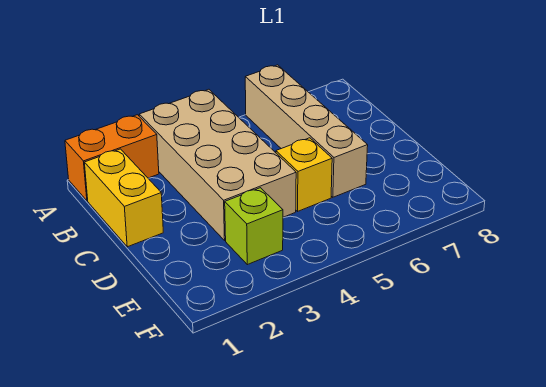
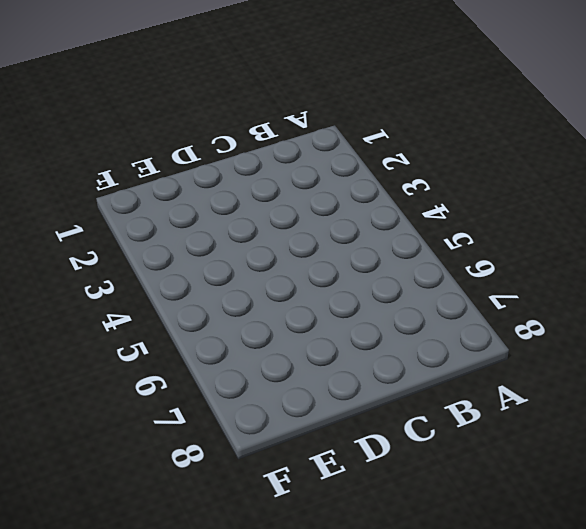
none -> orange 1x2 brick [65,115,159,201]
none -> tan 2x4 brick [139,89,296,240]

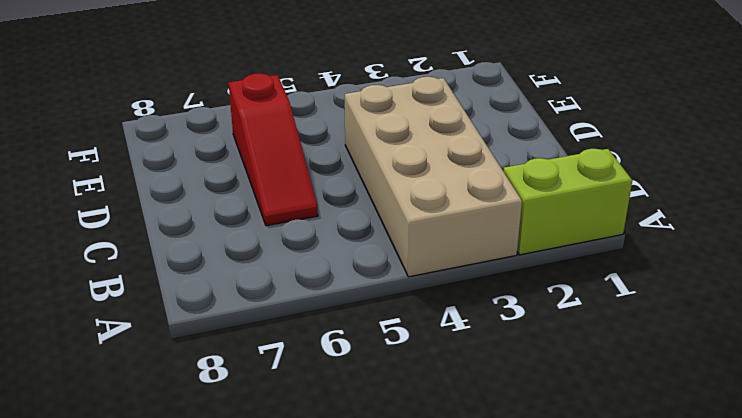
lime 1x2 brick [503,149,632,255] -> orange 1x2 brick [65,115,159,201]
red 1x3 slope [229,73,318,226] -> tan 1x4 brick [245,65,368,197]
none -> yellow 1x2 brick [84,149,163,247]
none -> yellow 1x1 brick [276,138,332,211]

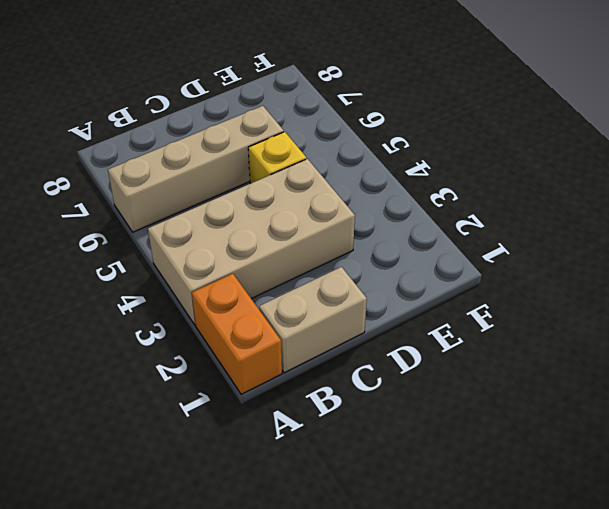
tan 1x2 brick [259,267,367,373] -> yellow 1x2 brick [84,149,163,247]
none -> lime 1x1 brick [225,188,283,265]

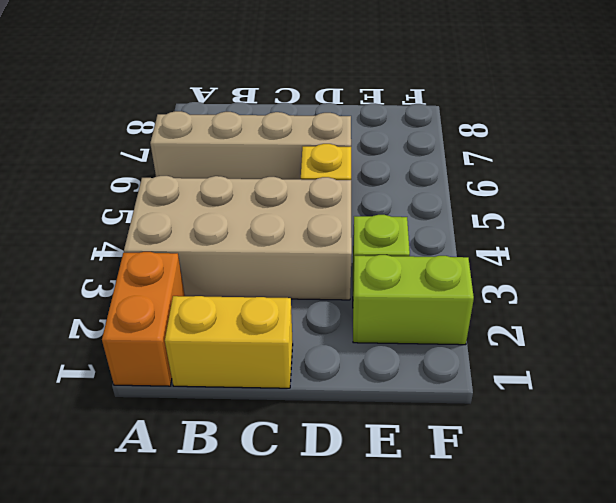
lime 1x2 brick [353,255,474,345] -> none

